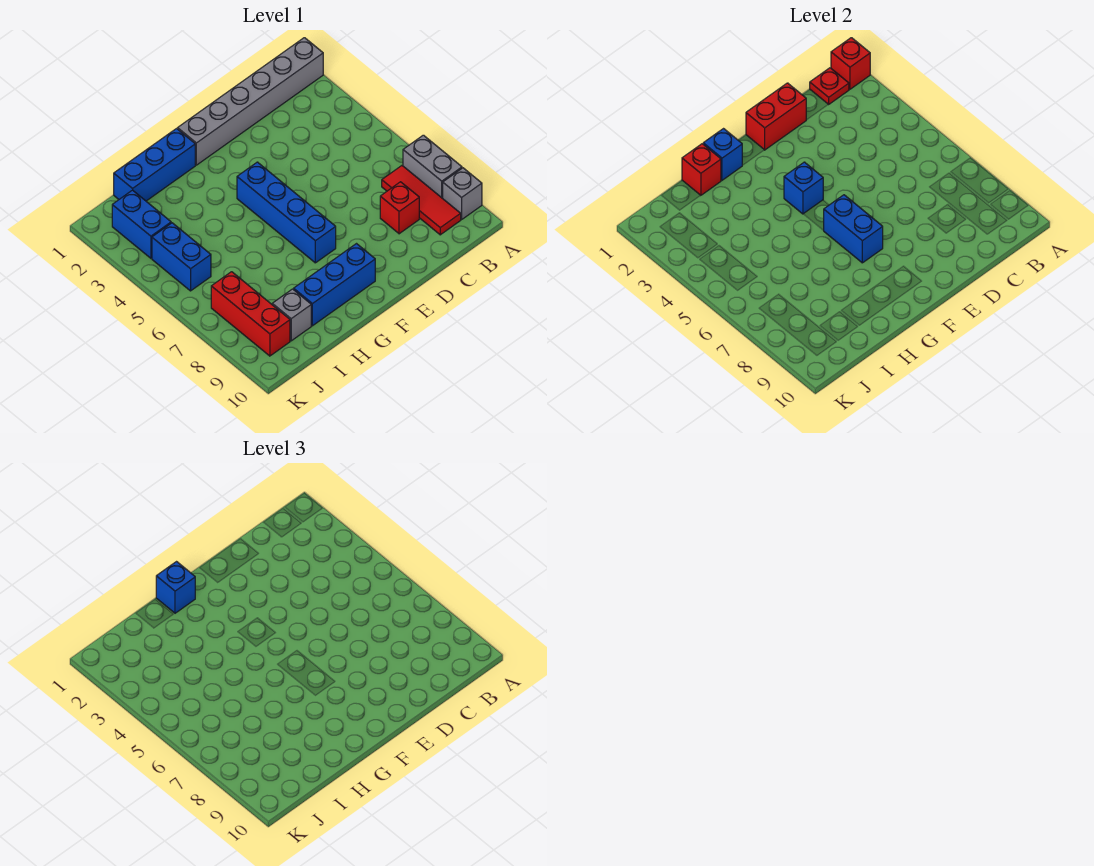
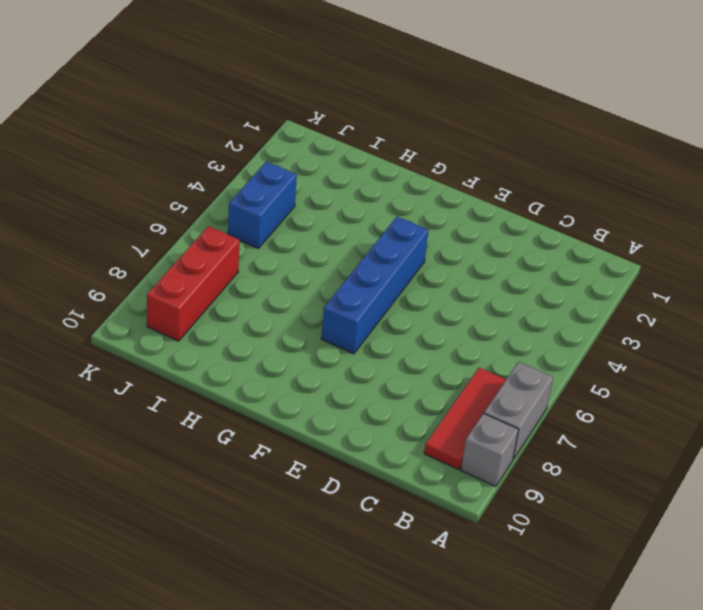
none -> grey 1x6 brick [178,38,323,165]
none -> red 1x1 brick [380,182,419,234]
none -> blue 1x3 brick [294,244,375,326]

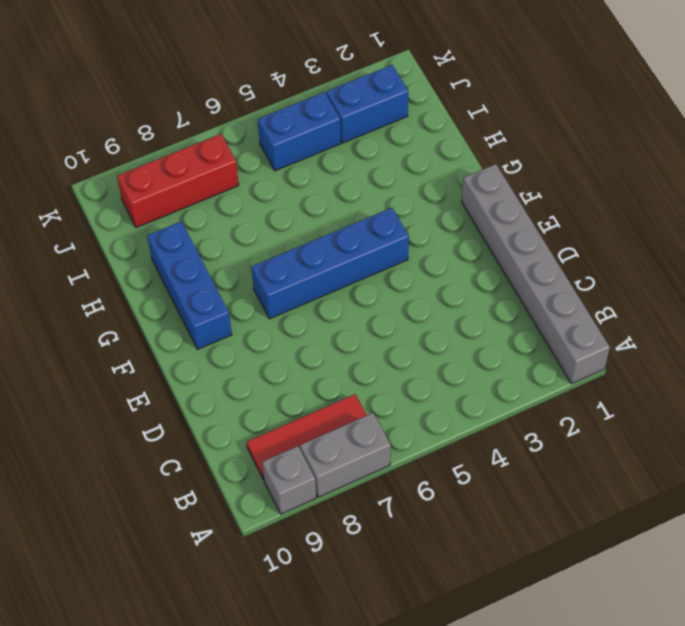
none -> red 1x1 brick [380,182,419,234]
none -> blue 1x3 brick [114,129,195,201]
none -> grey 1x1 brick [272,289,311,341]

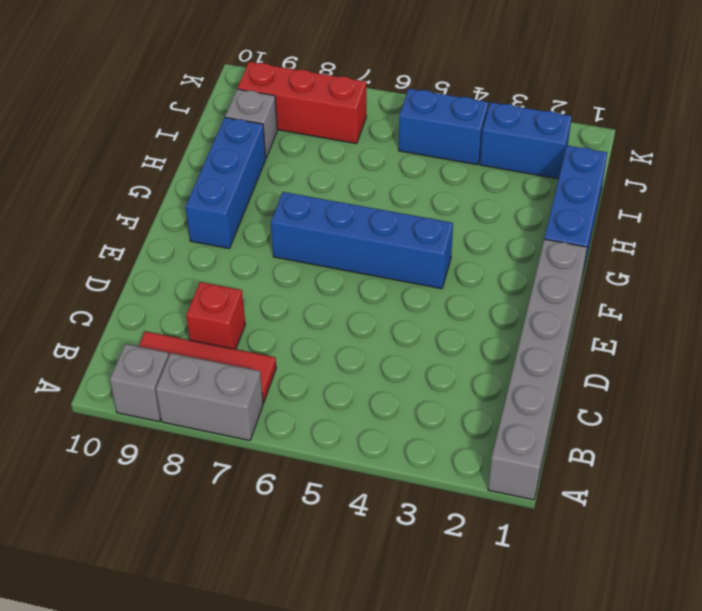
none -> red 1x1 brick [831,38,870,89]
none -> red 1x1 plate [810,68,849,105]
none -> red 1x2 brick [746,83,806,150]

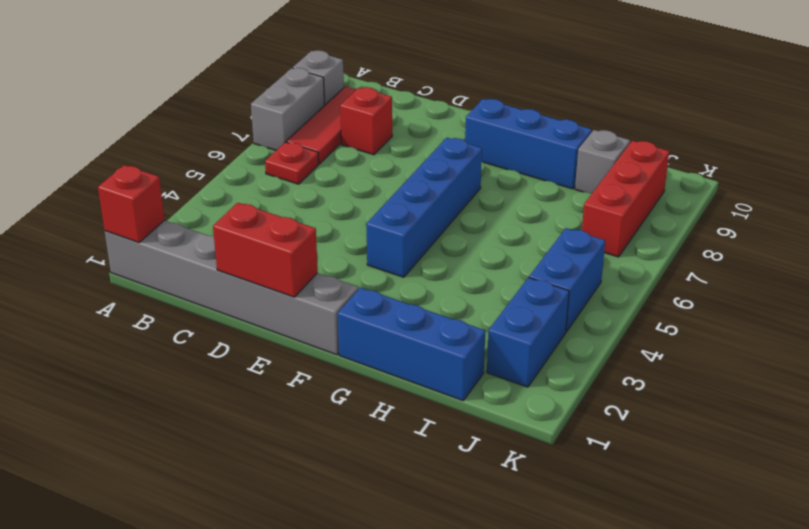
red 1x1 plate [265,142,319,184] -> red 1x1 plate moved to [810,68,849,105]
none -> blue 1x1 brick [784,162,823,214]
none -> blue 1x2 brick [823,195,883,263]
none -> blue 1x1 brick [703,129,742,180]

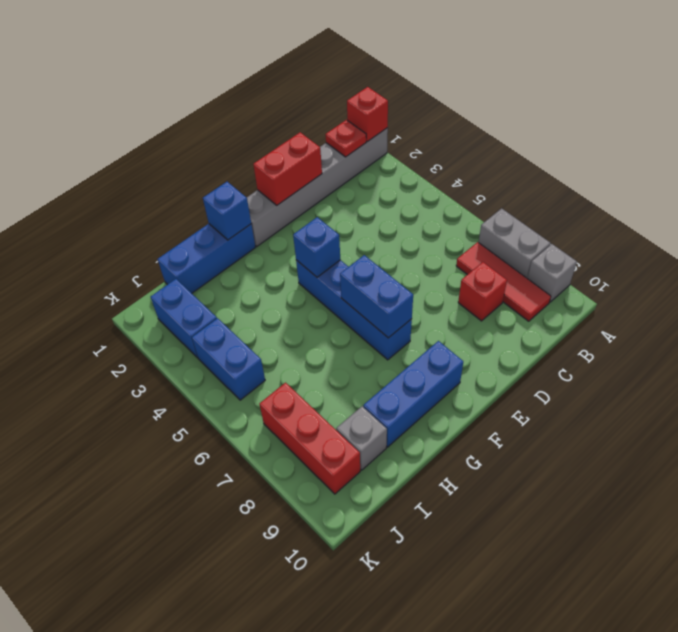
none -> red 1x1 brick [682,144,721,195]
none -> blue 1x1 brick [156,562,195,613]

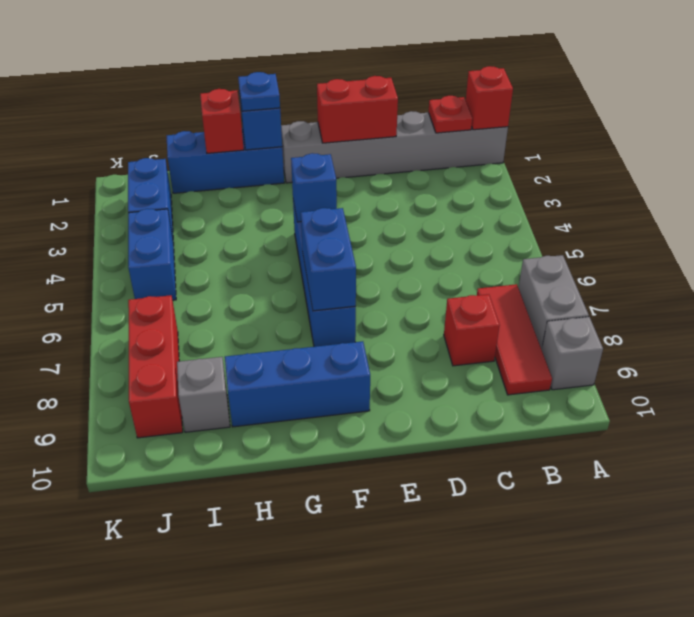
blue 1x1 plate [238,72,280,111] -> blue 1x1 brick [156,562,195,613]

